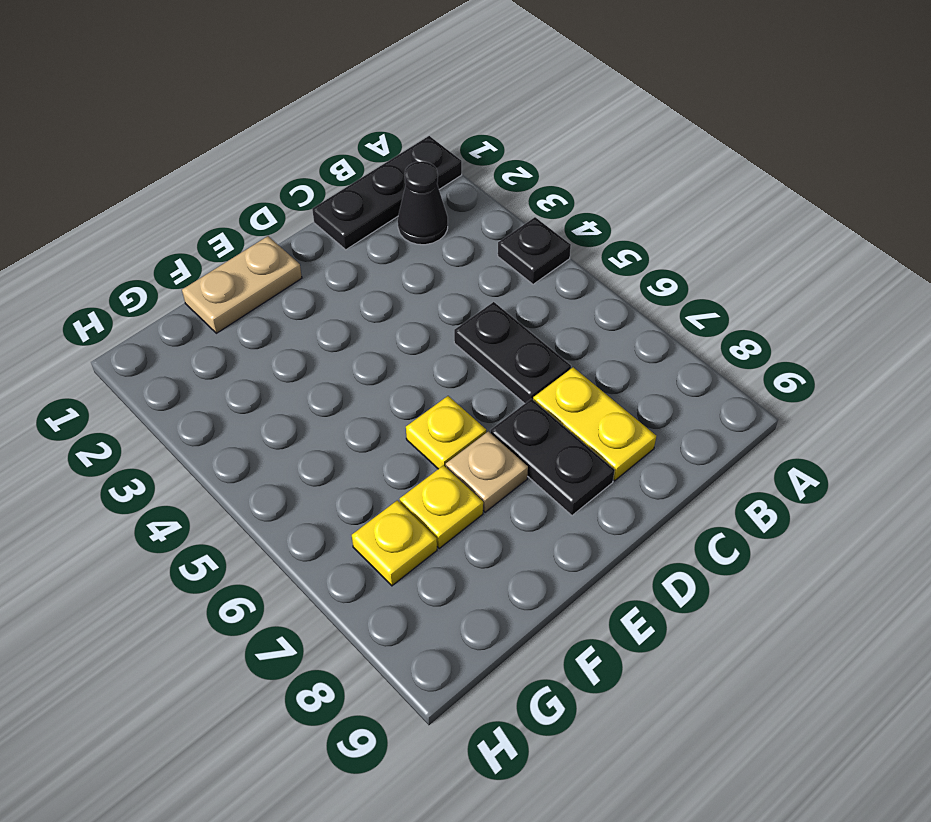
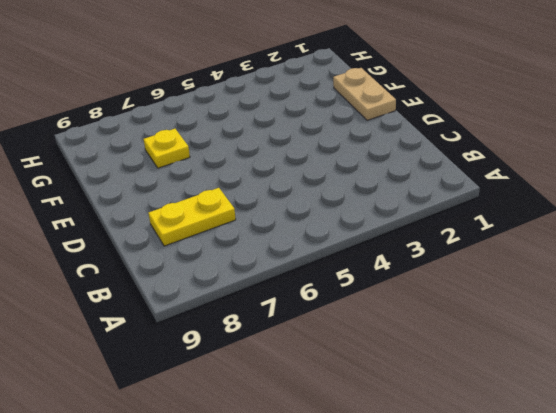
none -> black 1x3 plate [312,136,462,250]
none -> black 1x1 plate [498,217,571,284]

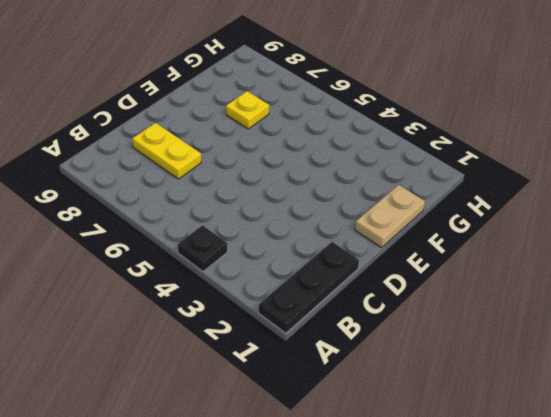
none -> black 1x1 cone [398,161,448,245]
none -> black 1x2 plate [454,302,571,404]

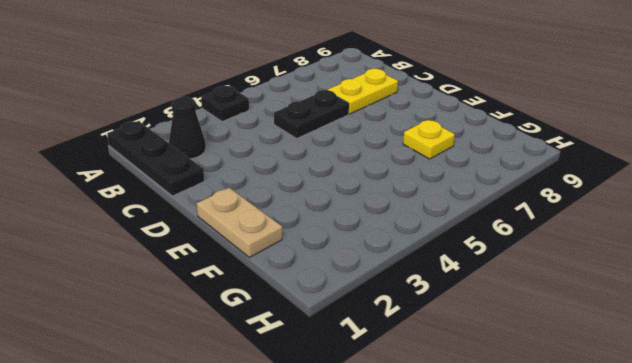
none -> black 1x2 plate [490,399,615,516]
none -> yellow 1x1 plate [406,396,486,469]

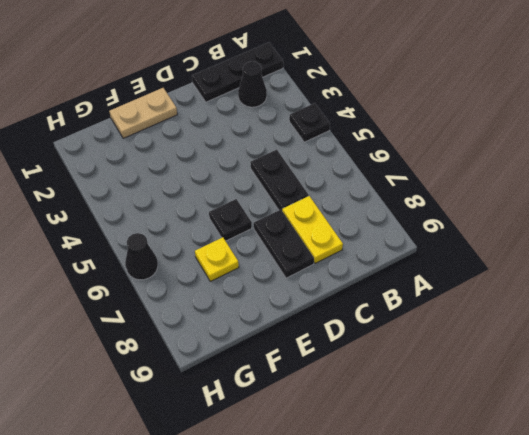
black 1x1 plate [209,199,252,241] -> yellow 1x1 plate [406,396,486,469]
black 1x1 cone [125,233,158,280] -> none
none -> tan 1x1 plate [446,431,528,512]
none -> yellow 1x1 plate [352,500,437,586]

